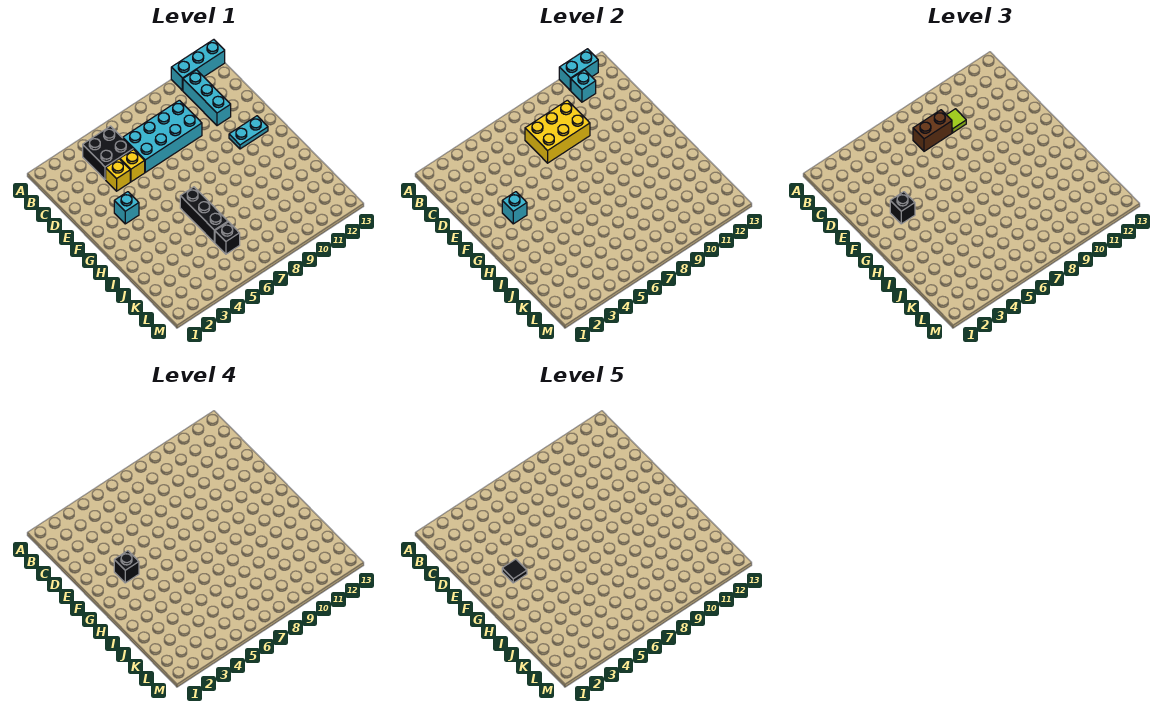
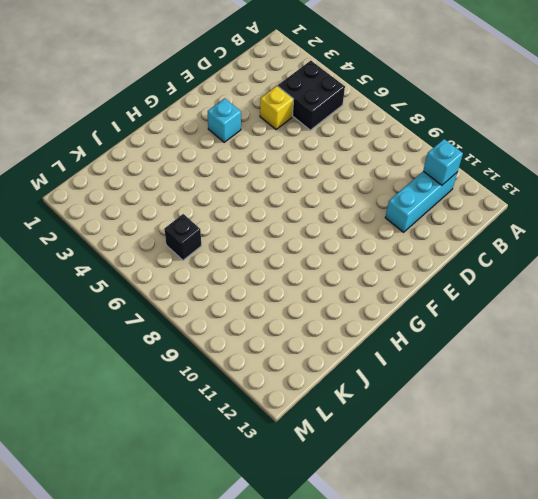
none -> cyan 1x3 brick [171,40,225,91]
none -> cyan 2x4 brick [123,100,202,172]
none -> yellow 1x1 brick [120,150,145,182]

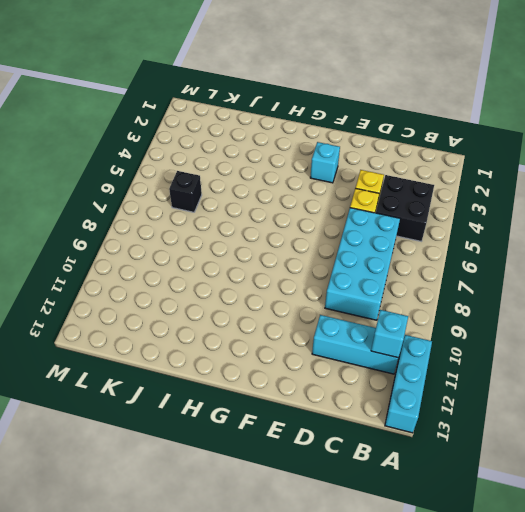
none -> cyan 1x2 plate [229,116,268,149]
none -> black 1x3 brick [180,187,228,242]
none -> cyan 1x2 brick [559,49,598,91]

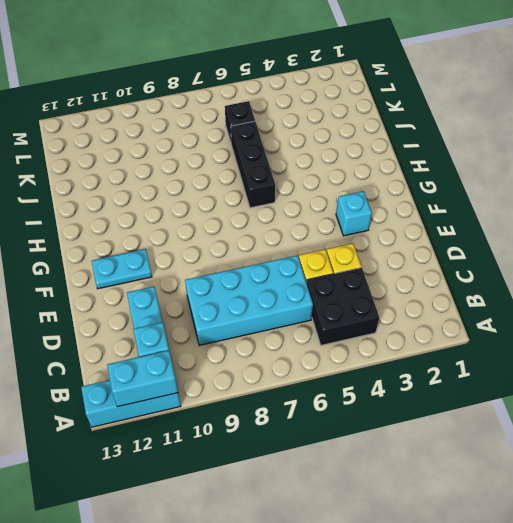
none -> yellow 2x3 brick [525,100,590,163]
none -> cyan 1x1 brick [502,192,527,224]
none -> brown 1x2 brick [913,110,952,151]

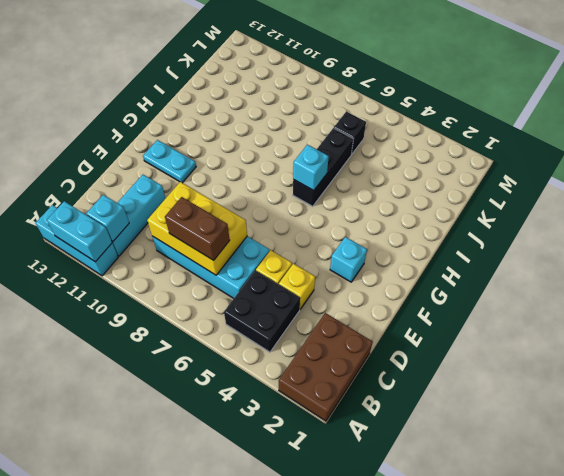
brown 2x3 brick [279,313,373,421] -> none
cyan 1x1 brick [293,144,329,191] -> cyan 1x1 brick moved to [502,192,527,224]
none -> lime 1x1 tile [946,109,966,133]
none -> black 1x1 brick [890,192,915,224]
none -> black 1x1 brick [114,551,139,583]

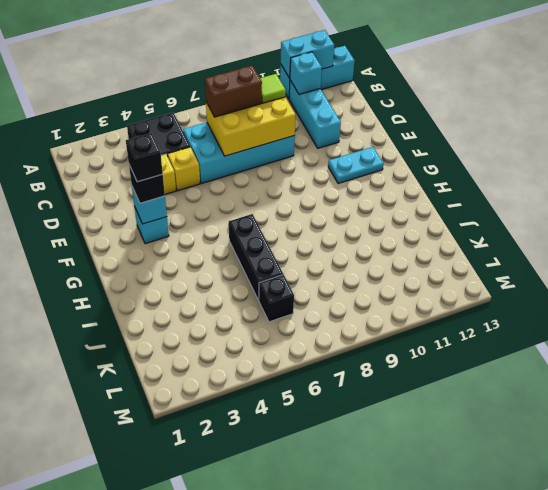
none -> black 1x1 tile [502,559,527,583]

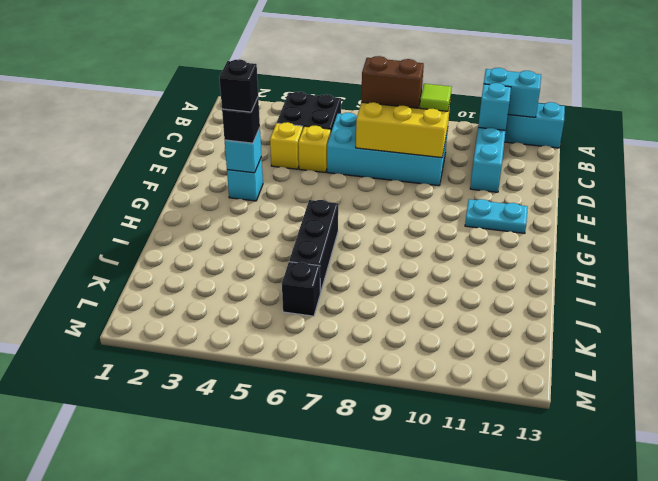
none -> black 1x1 tile [502,559,527,583]

